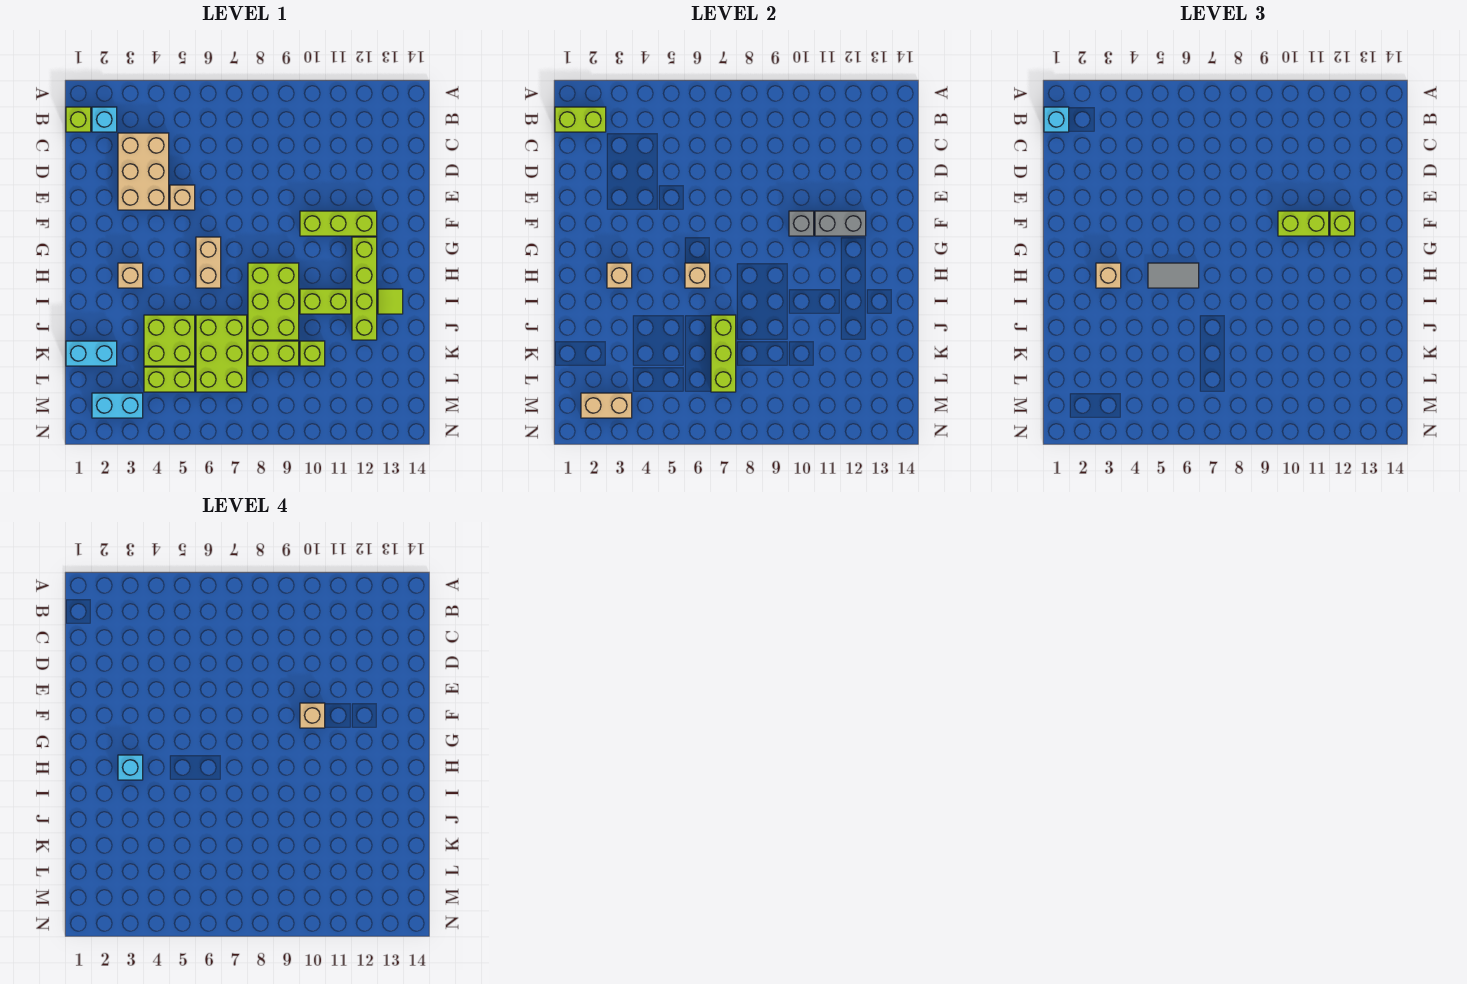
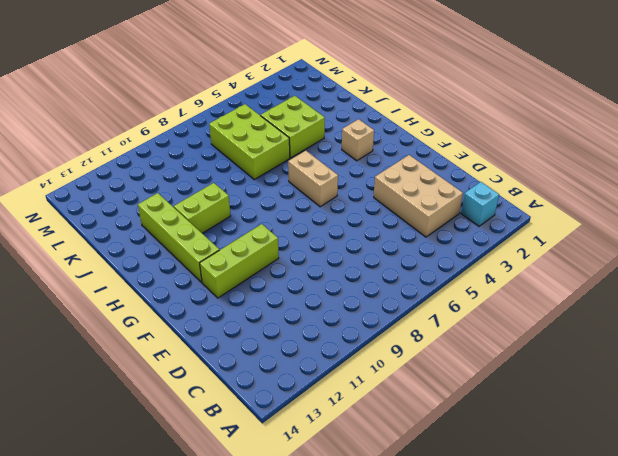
none -> lime 1x1 brick [66,107,91,132]
none -> tan 1x1 brick [170,185,195,210]
none -> lime 2x3 brick [248,263,299,340]
none -> lime 1x1 tile [378,289,403,314]

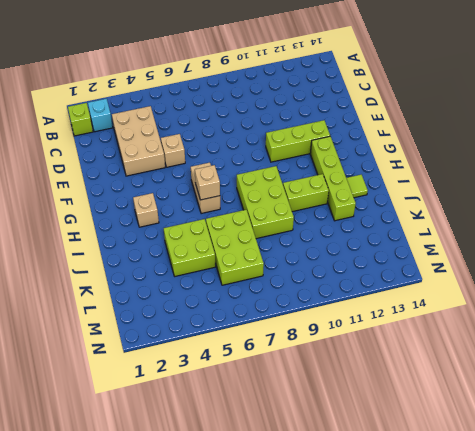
none -> cyan 1x2 brick [66,341,117,366]
none -> lime 1x2 brick [248,341,299,366]
none -> lime 1x1 brick [300,341,325,366]
none -> lime 1x2 brick [144,367,195,392]

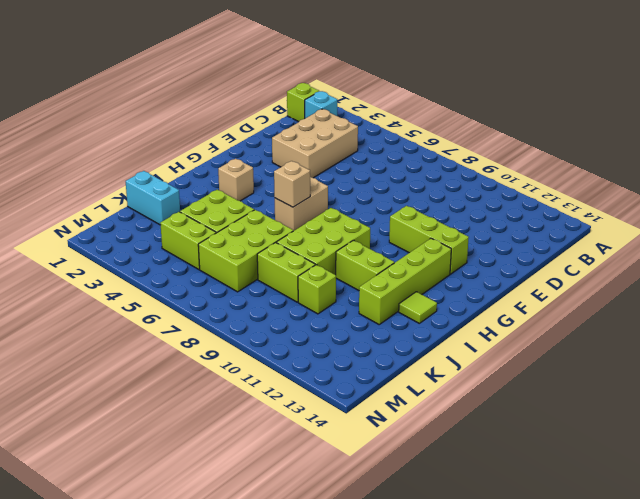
none -> tan 1x1 brick [170,185,195,210]
none -> cyan 1x2 brick [92,393,143,418]
none -> lime 1x2 brick [555,107,606,132]
none -> grey 1x1 brick [789,211,814,236]

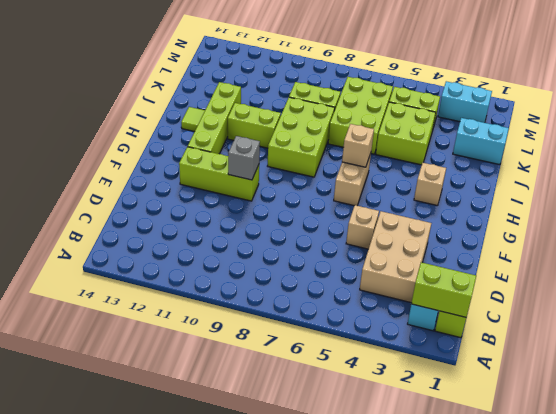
none -> lime 1x1 brick [300,341,325,366]
none -> grey 1x2 brick [815,211,866,236]
none -> tan 1x1 brick [607,263,632,288]
none -> lime 1x3 brick [711,315,736,392]

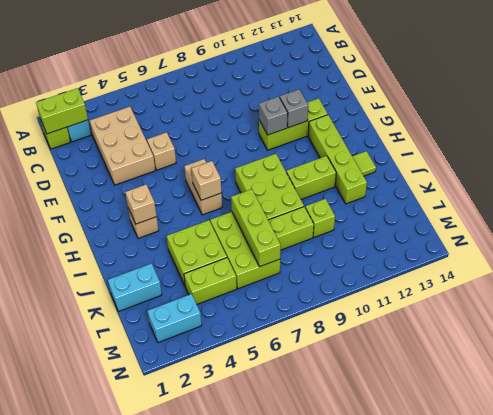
grey 1x1 brick [280,89,308,128] -> grey 1x2 brick [815,211,866,236]
none -> tan 1x2 brick [581,393,632,418]
none -> cyan 1x1 brick [1044,107,1069,132]
none -> lime 1x2 brick [1278,211,1329,236]
none -> lime 1x1 brick [1330,211,1355,236]

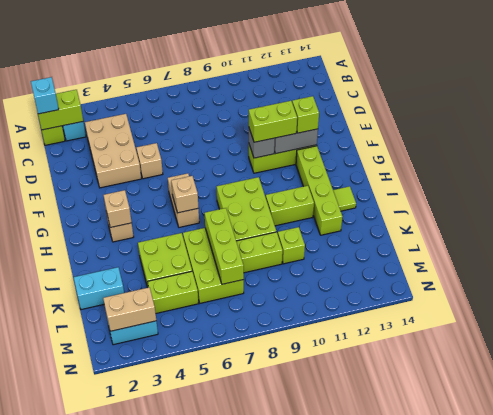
none -> tan 1x1 brick [1096,263,1121,288]
none -> grey 1x2 tile [1148,263,1199,288]
none -> tan 1x1 brick [300,703,325,728]
none -> cyan 1x1 brick [118,755,143,780]

